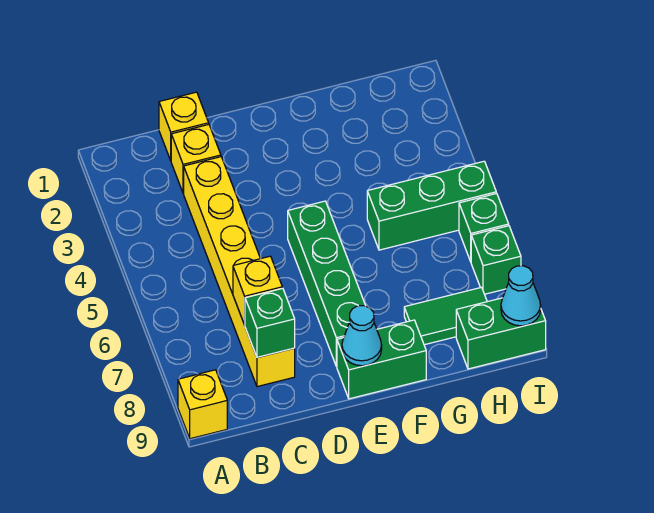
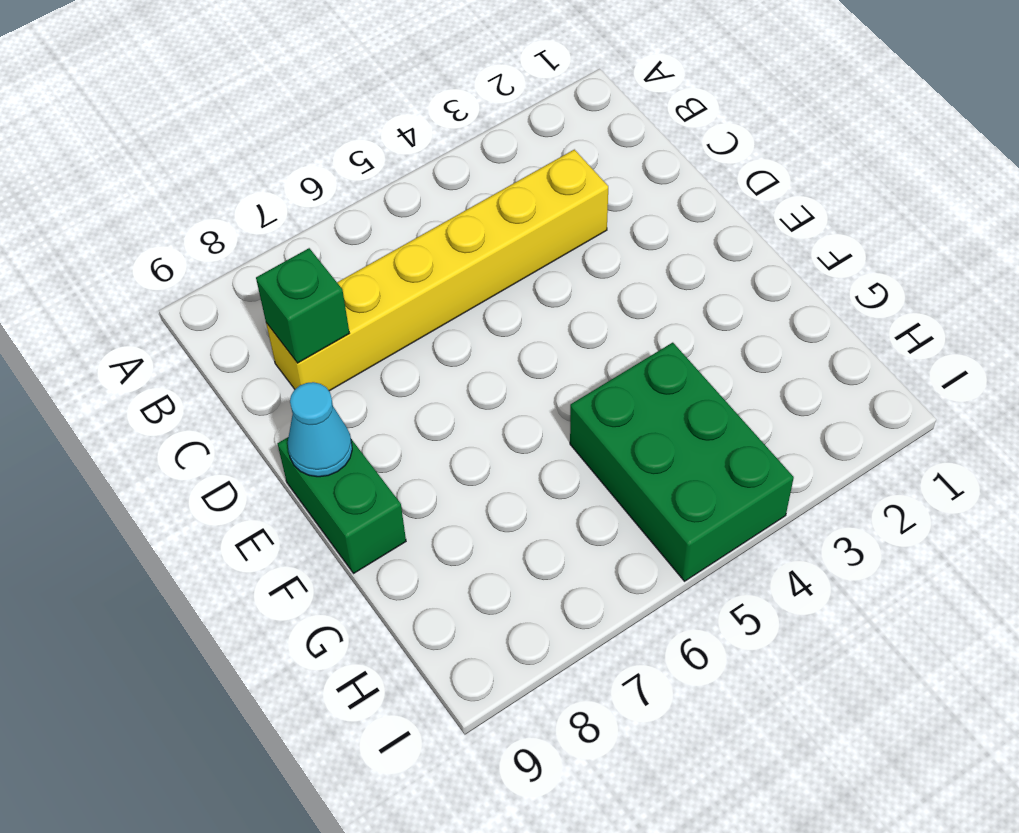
green 2x3 brick [570,343,794,581] -> green 1x3 brick [367,161,496,250]
none -> yellow 1x1 brick [178,370,227,439]
none -> yellow 1x1 brick [159,92,209,160]
none -> yellow 1x1 brick [171,125,221,193]

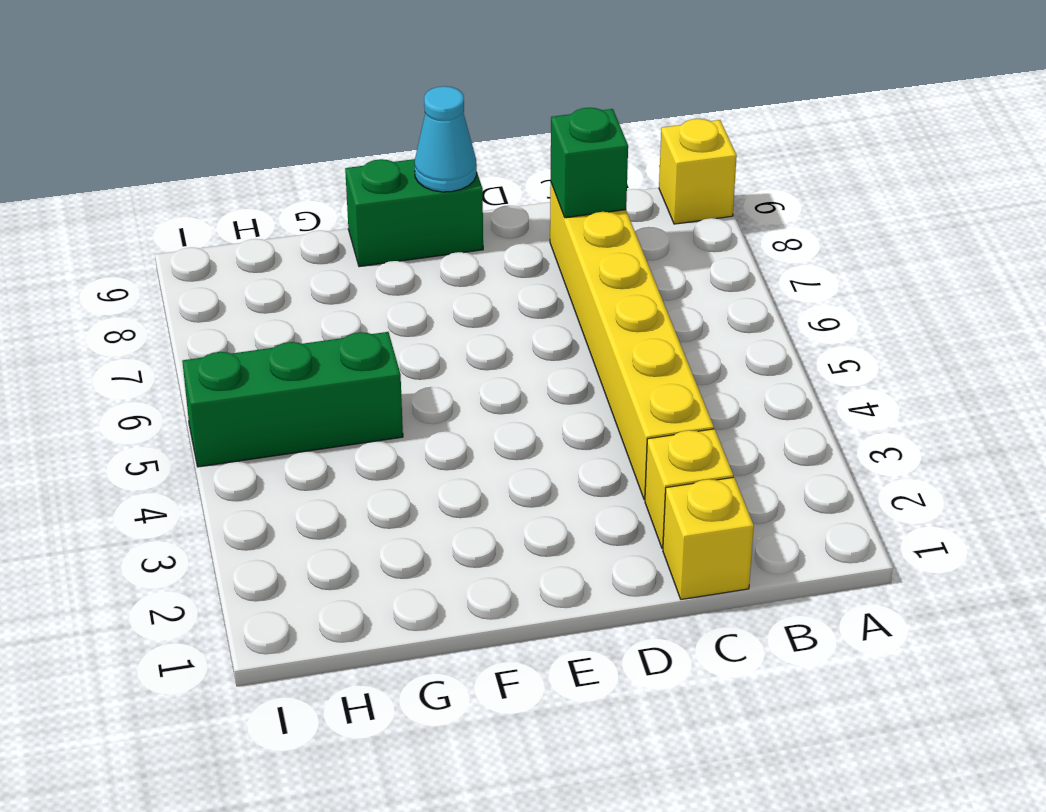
none -> green 1x4 brick [288,201,365,367]
none -> green 1x2 tile [404,287,487,345]
none -> green 1x2 brick [456,298,546,369]

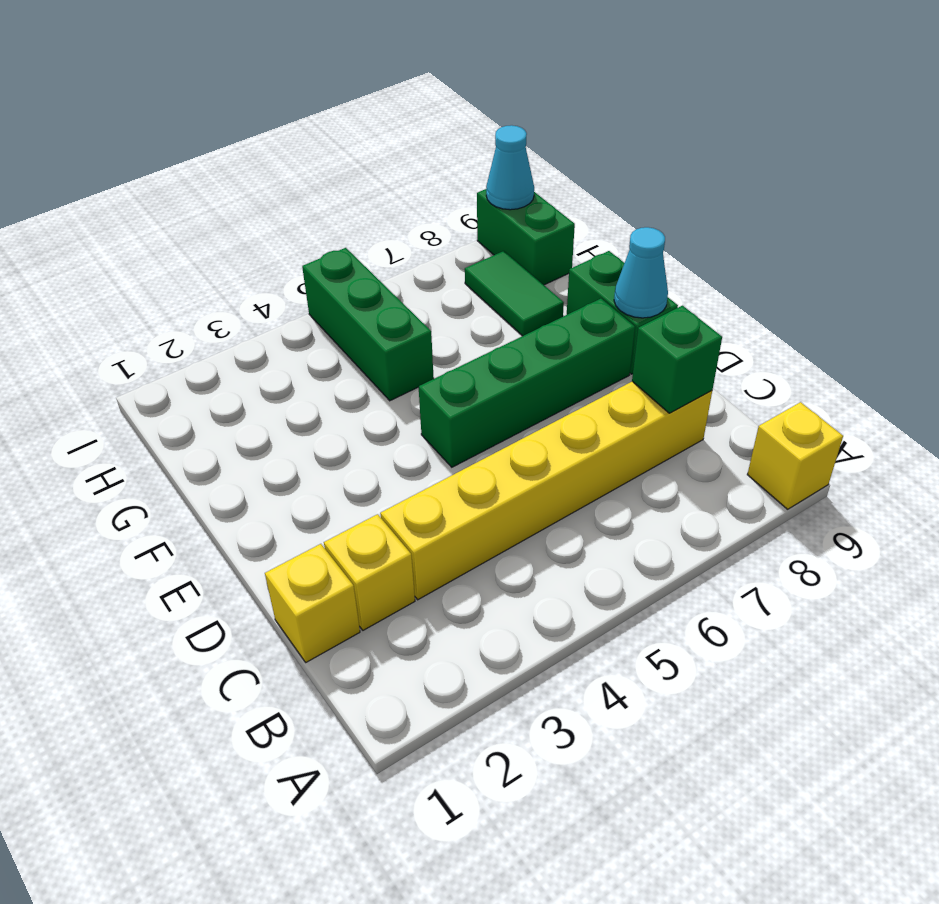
none -> green 1x1 brick [459,193,509,261]
none -> green 1x1 brick [471,226,521,294]
none -> yellow 1x1 brick [233,256,282,325]

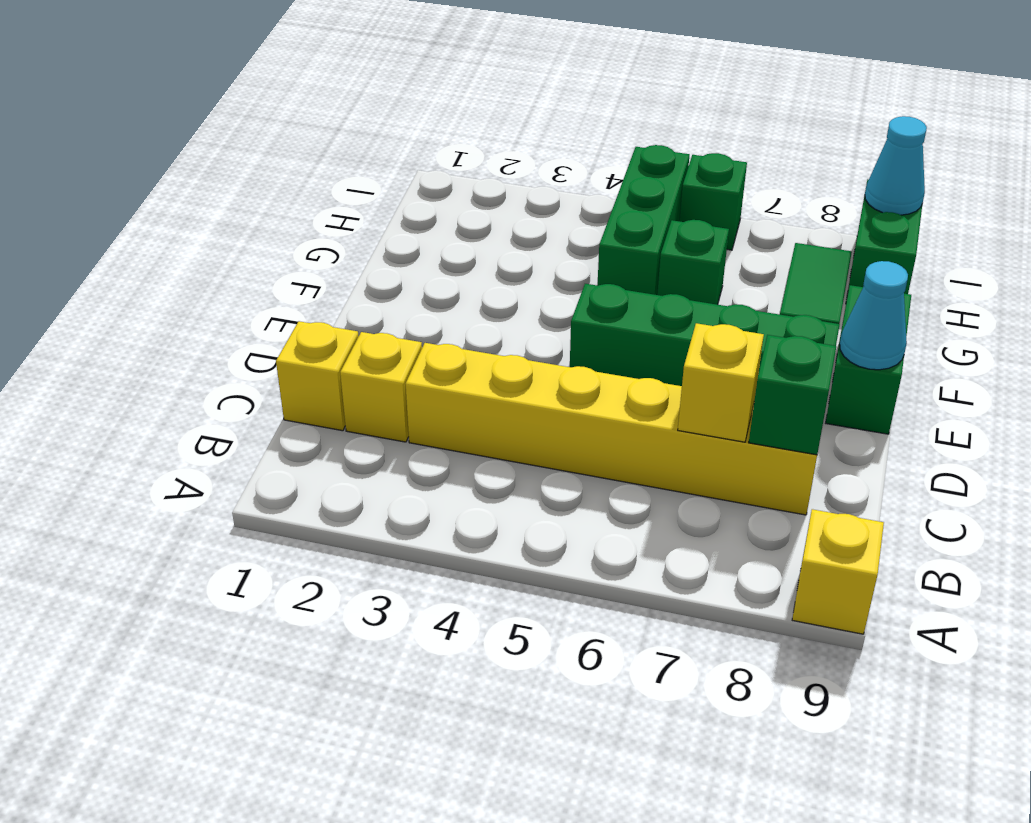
green 1x1 brick [657,220,729,305] -> green 1x1 brick moved to [471,226,521,294]

